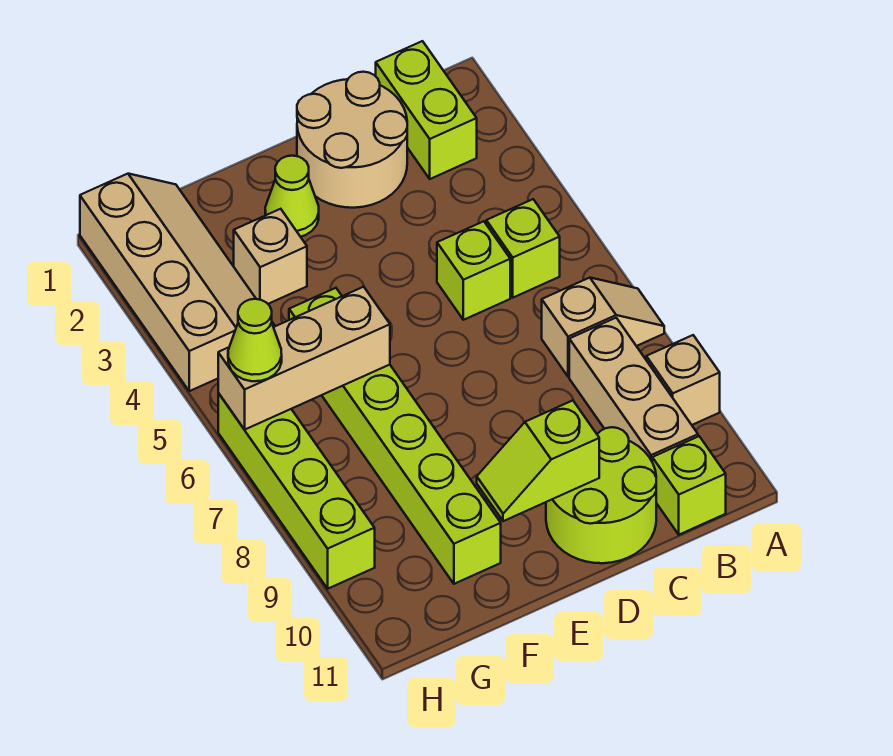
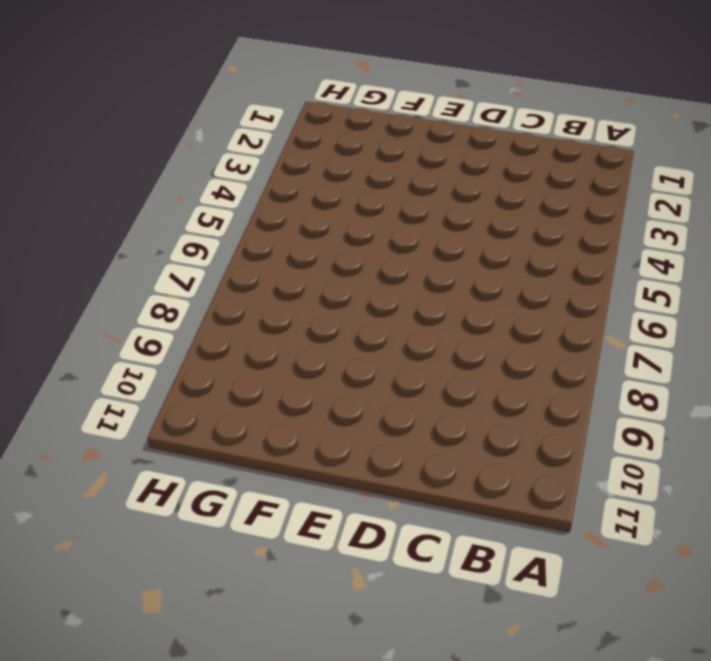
none -> tan 1x2 slope [542,278,664,377]
none -> tan 1x1 brick [646,335,720,425]
none -> lime 1x2 brick [376,41,477,179]

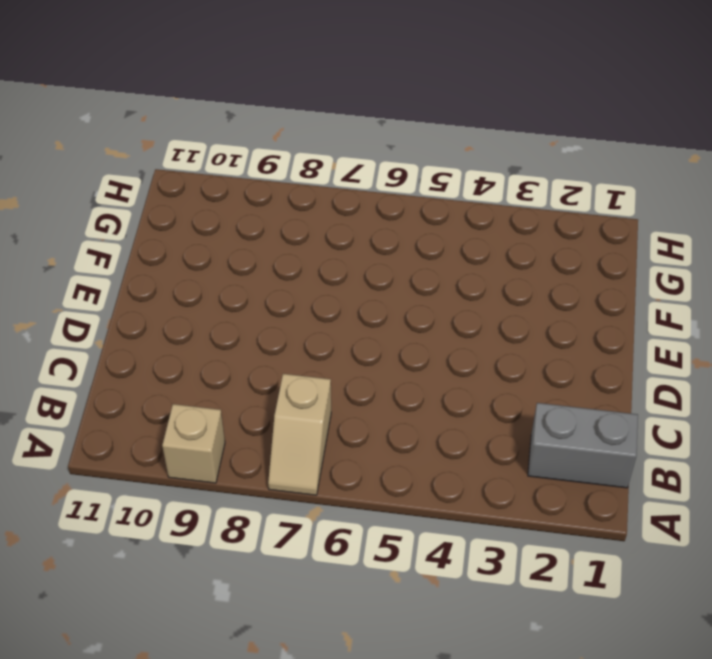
grey 1x2 brick [528,403,638,488] -> lime 1x2 brick [376,41,477,179]
none -> lime 1x1 brick [486,199,560,298]
none -> tan 1x3 brick [569,318,698,461]
none -> lime 1x1 brick [652,436,726,535]

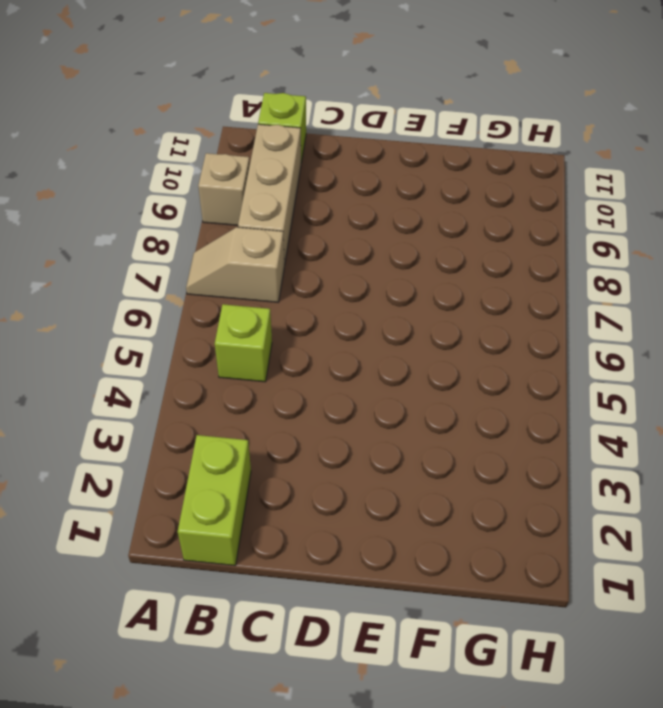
none -> tan 2x2 round brick [297,72,407,208]
none -> lime 1x1 brick [437,221,510,320]
none -> lime 2x2 round brick [546,427,656,563]

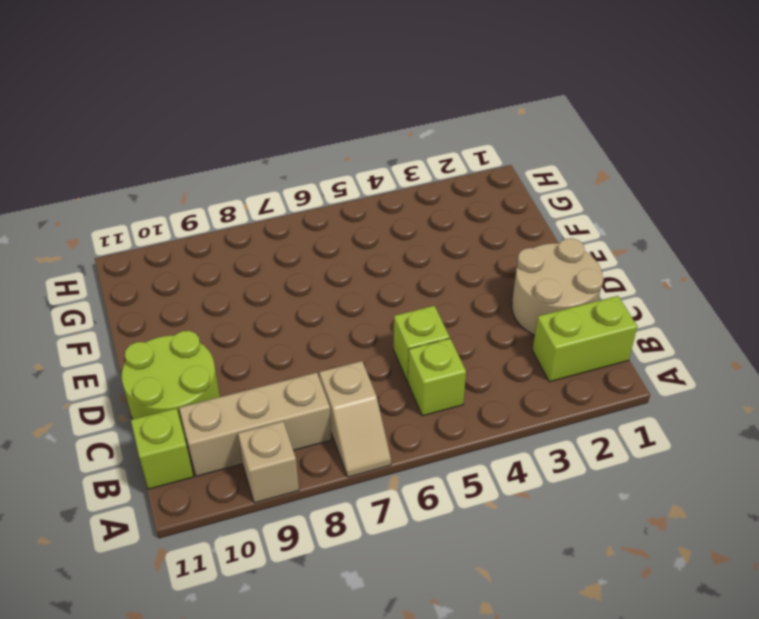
none -> lime 1x1 cone [265,156,319,237]
none -> tan 1x1 brick [234,209,307,304]
none -> lime 1x6 brick [289,288,501,584]

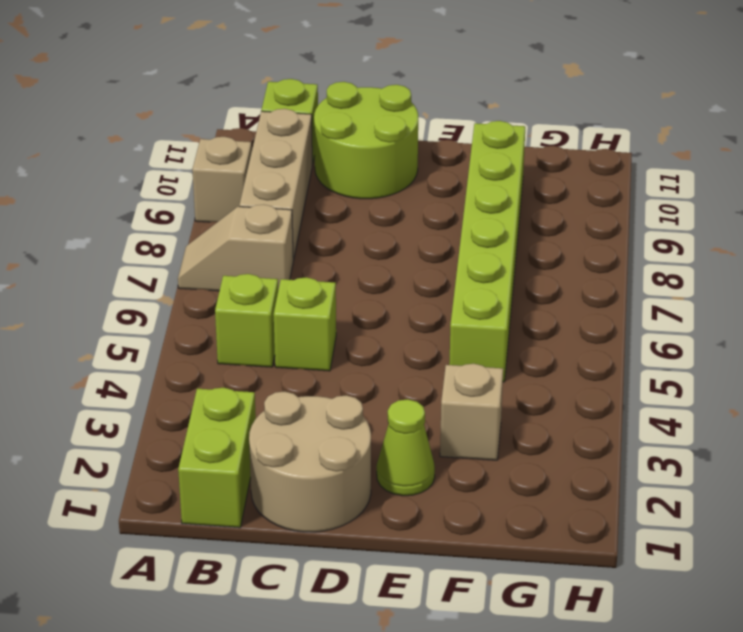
none -> tan 2x4 slope [80,174,275,391]
none -> lime 1x4 brick [218,393,375,589]
none -> lime 1x2 slope [477,401,599,521]

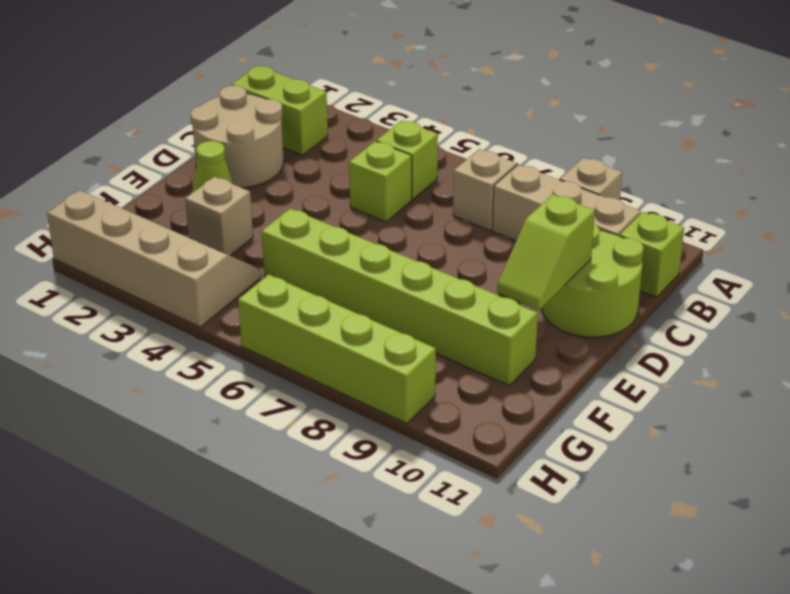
none -> tan 1x3 brick [218,287,390,430]
none -> lime 1x1 cone [228,299,282,381]

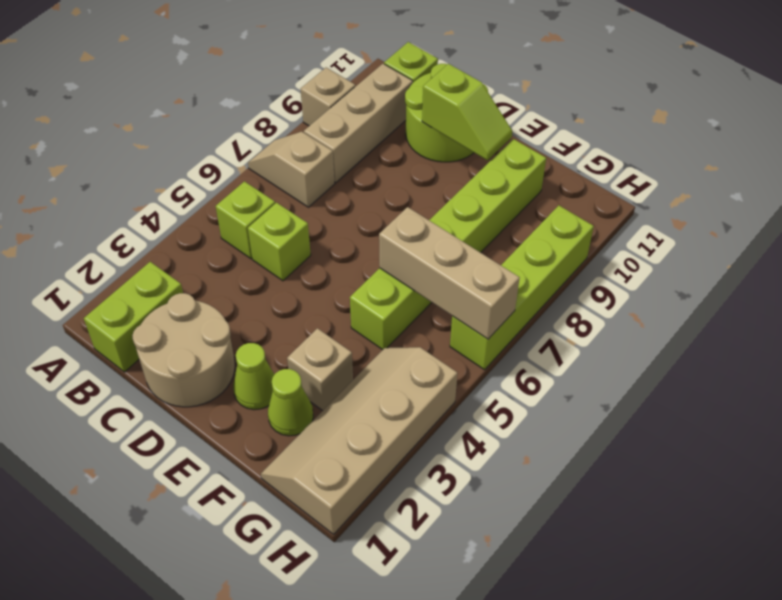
lime 1x1 cone [268,369,313,436] -> lime 1x1 cone moved to [228,299,282,381]

